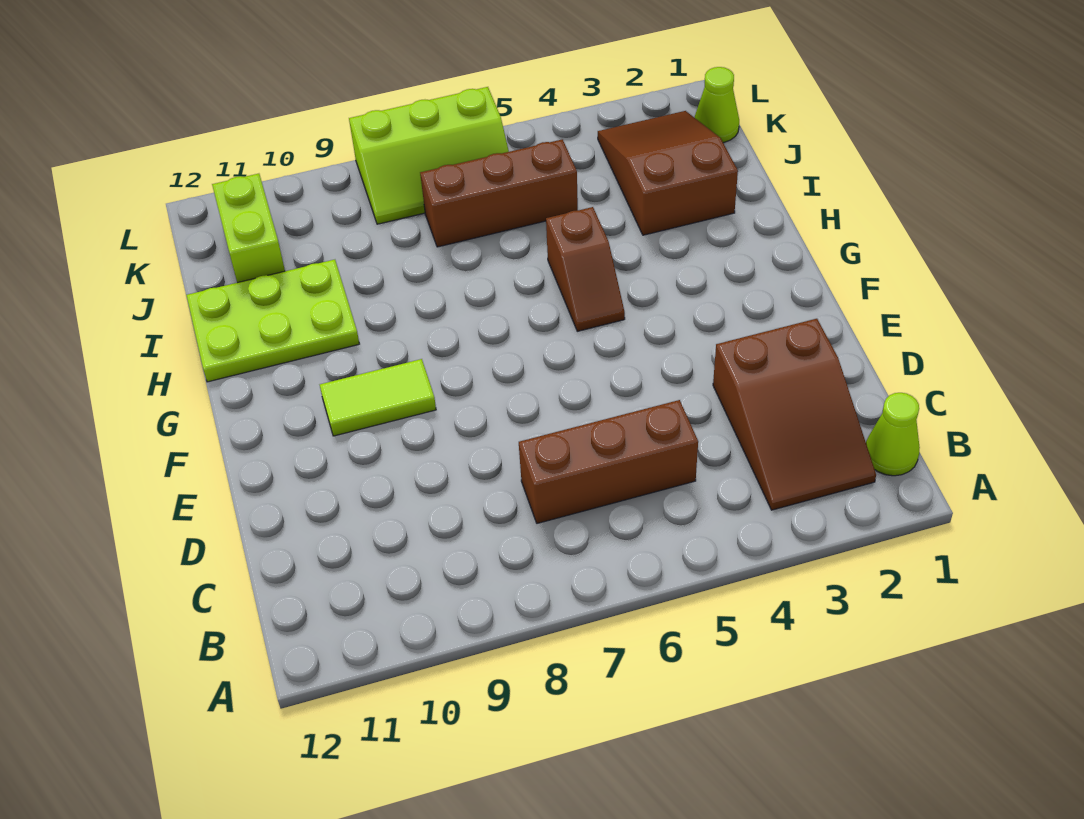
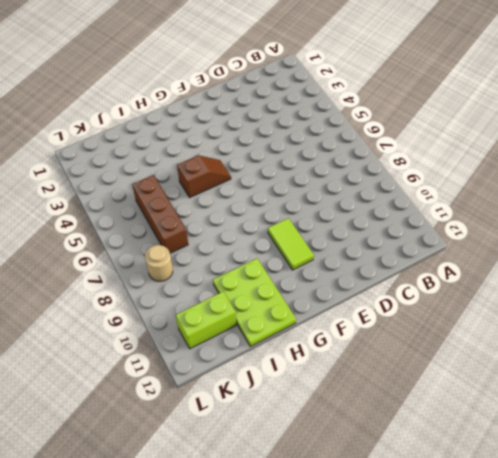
tan 1x1 round brick [145,245,173,282] -> lime 2x3 slope [349,87,509,224]
none -> lime 1x1 cone [866,393,920,476]
none -> brown 2x3 slope [713,319,876,510]

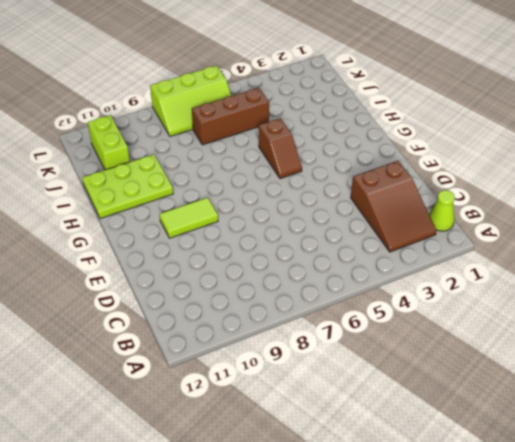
none -> brown 1x3 brick [519,400,698,523]
none -> brown 2x3 slope [598,111,738,235]

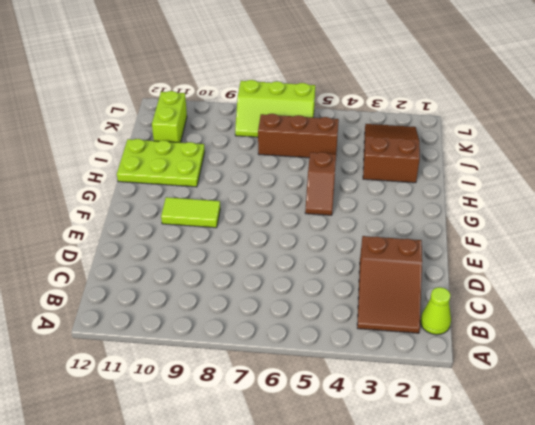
none -> brown 1x3 brick [519,400,698,523]
none -> lime 1x1 cone [695,67,739,143]

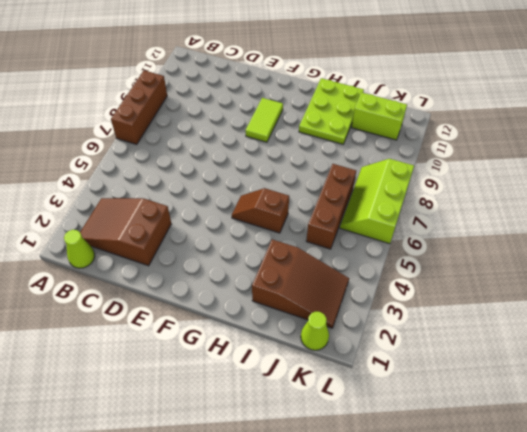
brown 1x3 brick [111,71,167,145] -> brown 1x3 brick moved to [519,400,698,523]

